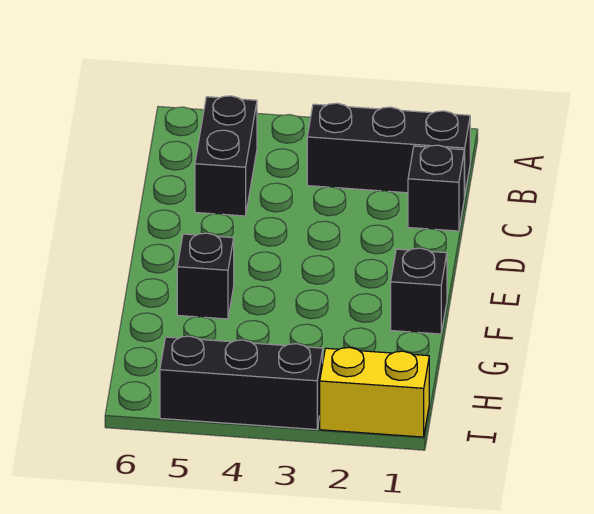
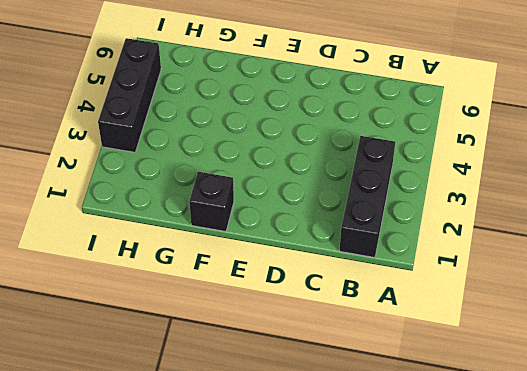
none -> black 1x2 brick [195,96,257,216]
none -> black 1x1 brick [408,145,464,231]

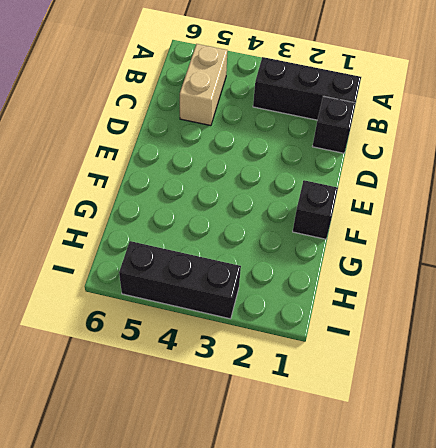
tan 1x2 brick [180,44,228,126] -> black 1x2 brick [195,96,257,216]
none -> black 1x1 brick [177,233,234,319]
none -> yellow 1x2 brick [320,347,429,437]

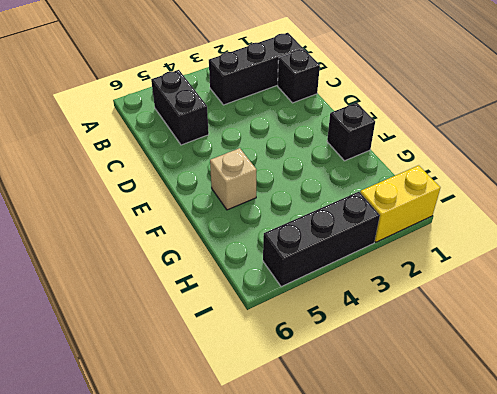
tan 1x1 brick [210,148,257,210] -> black 1x1 brick [177,233,234,319]

